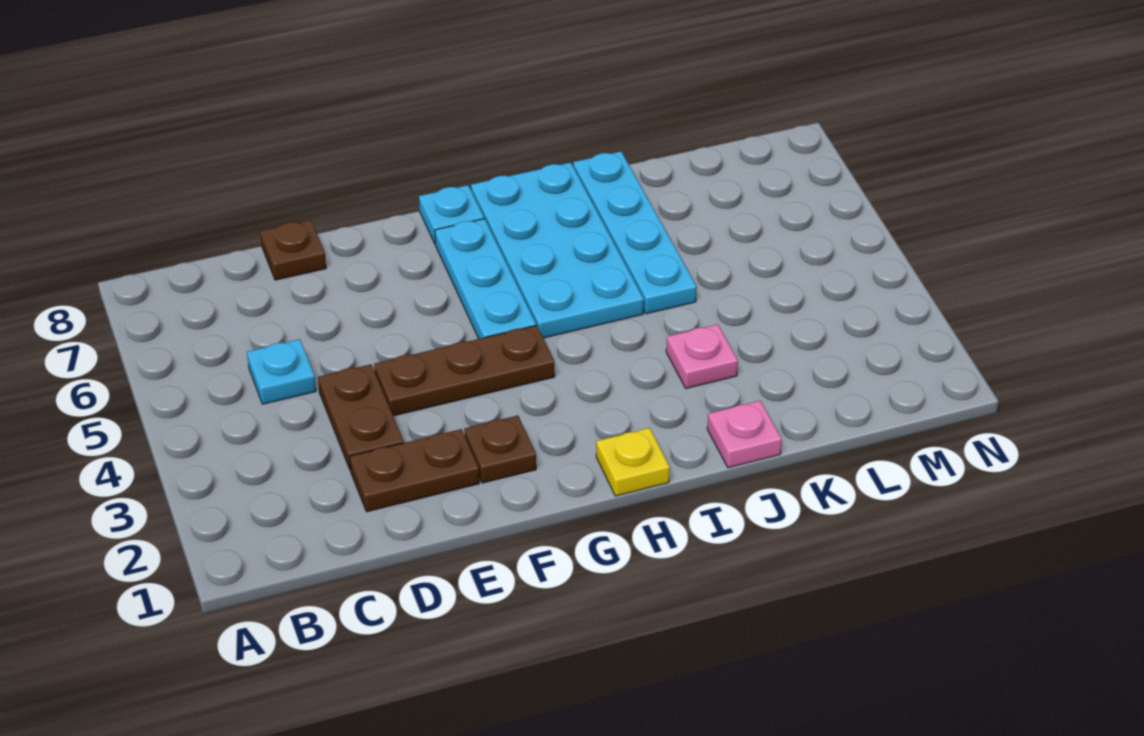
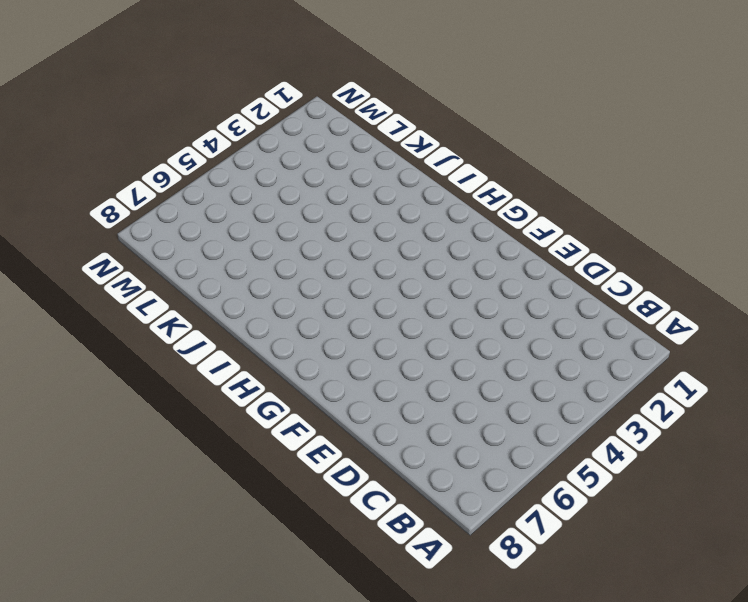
none -> cyan 1x1 plate [247,340,316,404]
none -> brown 1x2 plate [350,429,479,512]
none -> brown 1x2 plate [318,364,404,470]

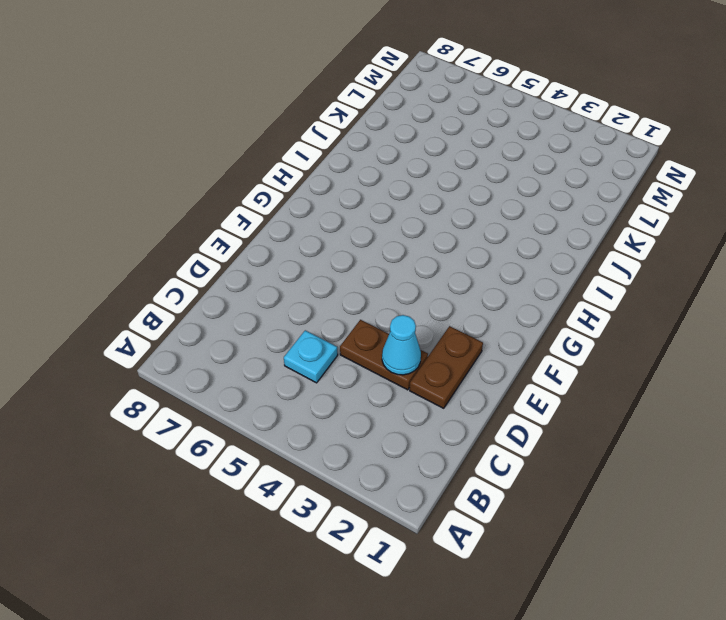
cyan 1x1 cone [382,315,421,375] -> none
none -> brown 1x1 plate [260,220,326,280]
none -> brown 1x3 plate [374,325,555,416]
none -> brown 1x1 plate [464,415,536,483]

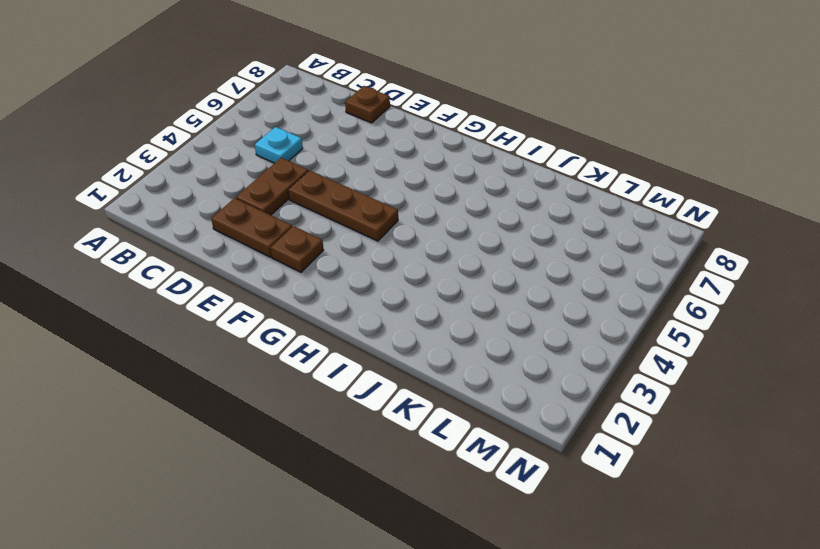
none -> cyan 1x3 plate [435,219,536,339]
none -> cyan 1x1 plate [419,185,484,243]
none -> yellow 1x1 plate [596,428,670,496]

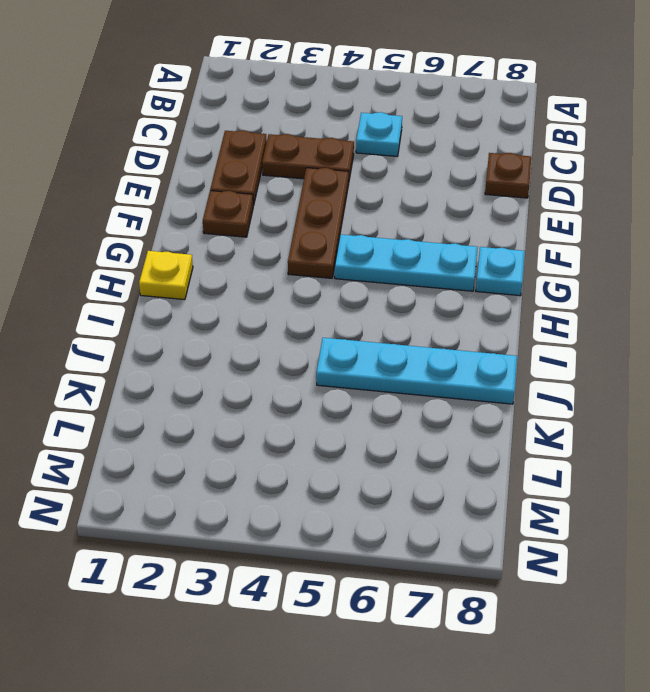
none -> cyan 2x4 plate [471,163,644,338]
none -> pink 1x1 plate [707,401,782,468]
none -> pink 1x1 plate [666,324,738,388]

